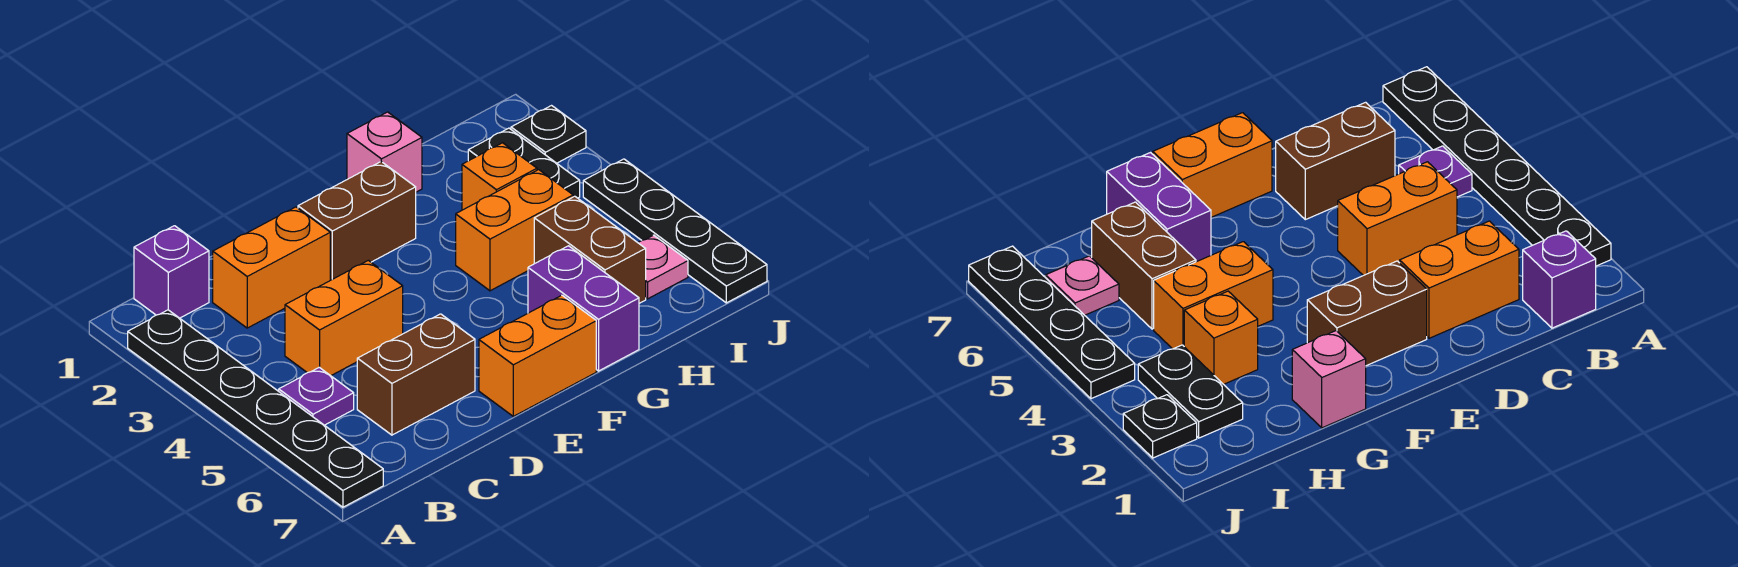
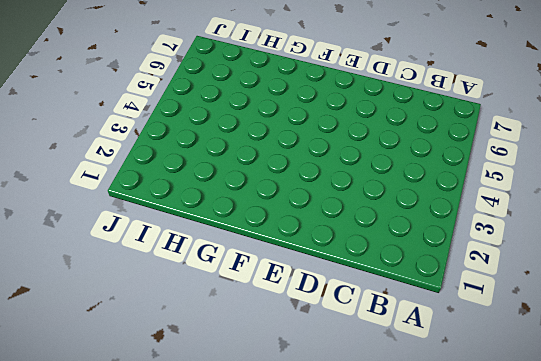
none -> black 1x6 plate [128,310,383,507]
none -> purple 1x1 brick [134,226,209,318]
none -> purple 1x1 plate [279,367,354,425]

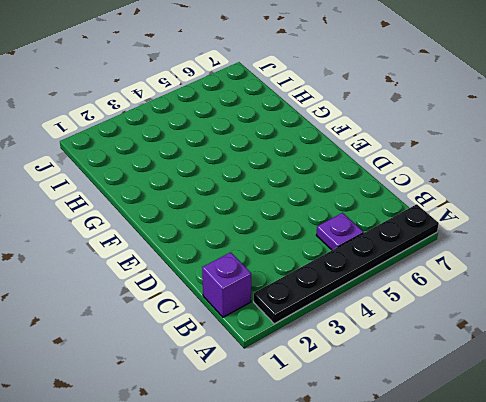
none -> orange 1x2 brick [213,207,330,328]
none -> orange 1x2 brick [285,260,403,376]
none -> brown 1x2 brick [357,314,475,435]

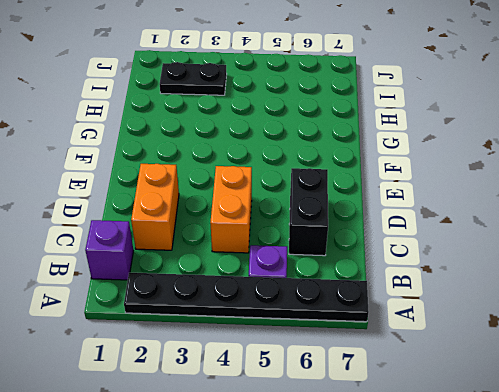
black 1x2 brick [289,168,328,256] -> brown 1x2 brick [357,314,475,435]
none -> brown 1x2 brick [298,162,416,280]
none -> orange 1x2 brick [479,295,596,416]
none -> pink 1x1 brick [347,112,422,192]

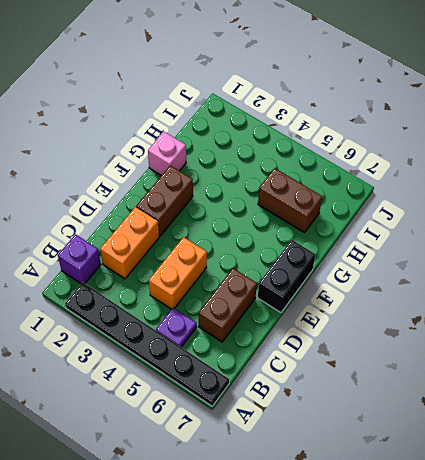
black 1x2 brick [257,240,316,313] -> orange 1x2 brick [479,295,596,416]
none -> orange 1x2 brick [456,170,573,291]
none -> purple 1x2 brick [528,246,639,371]
none -> orange 1x1 brick [462,143,537,210]

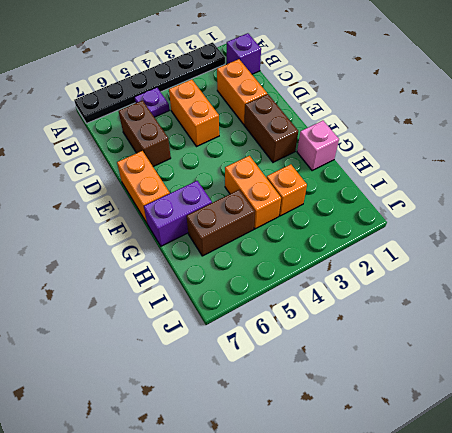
none -> black 1x2 plate [468,128,580,198]
none -> pink 1x1 plate [638,235,688,299]
none -> black 1x1 plate [511,106,586,163]

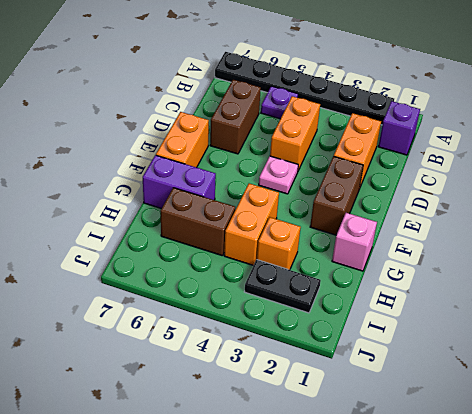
pink 1x1 plate [259,156,298,194] -> pink 1x1 plate moved to [638,235,688,299]
none -> black 1x1 plate [511,106,586,163]
none -> black 1x4 plate [583,159,767,303]

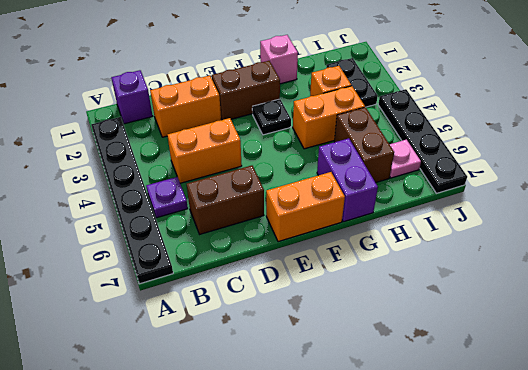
black 1x1 plate [252,99,291,135] -> black 1x1 plate moved to [511,106,586,163]

